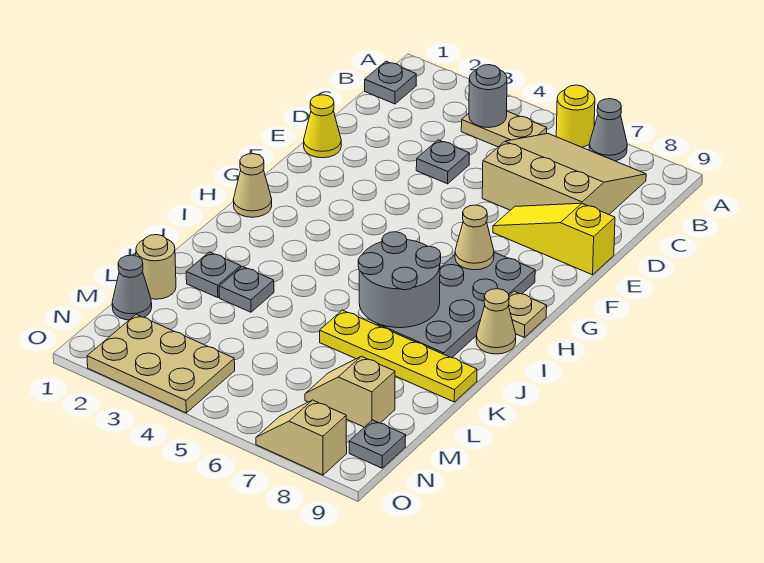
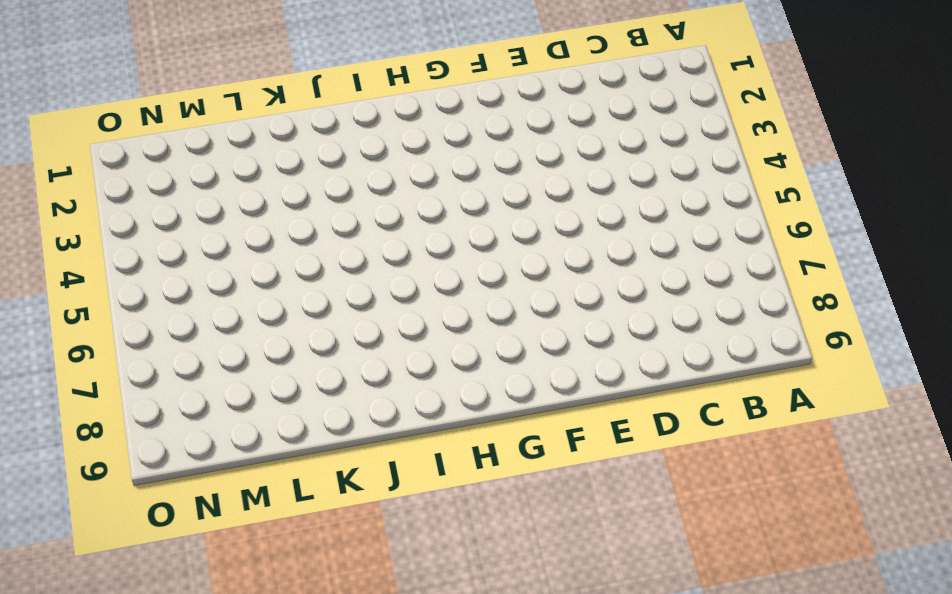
none -> yellow 1x1 round brick [556,85,595,147]
none -> grey 1x1 cone [589,99,627,161]
none -> grey 1x1 plate [365,61,416,104]

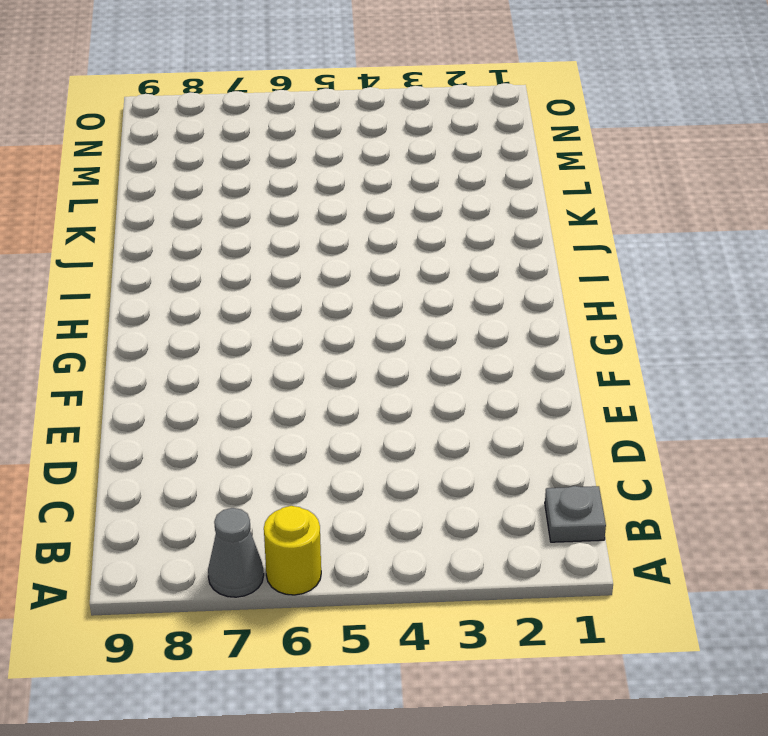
none -> tan 1x2 plate [461,111,547,147]
none -> tan 3x3 slope [482,134,646,214]
none -> grey 1x1 plate [416,140,469,184]

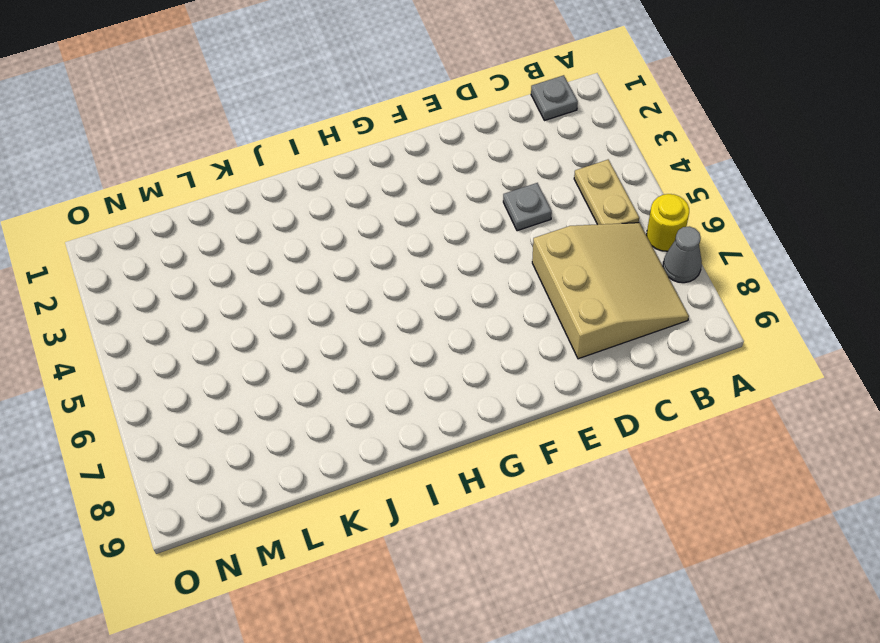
none -> yellow 1x1 cone [304,95,341,158]
none -> yellow 1x3 slope [493,203,615,275]
none -> grey 2x4 plate [377,252,535,358]

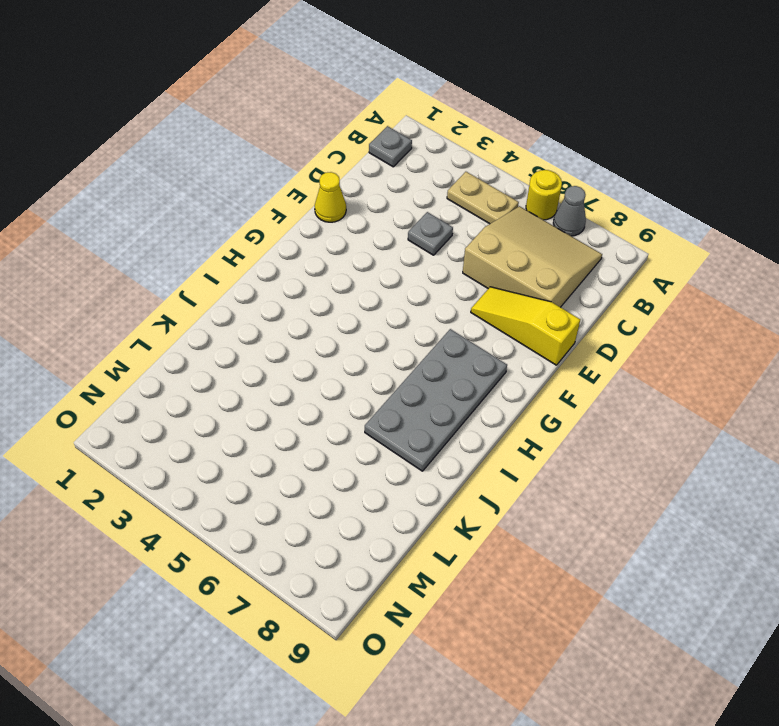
none -> tan 1x1 cone [233,154,272,217]
none -> tan 1x1 plate [508,291,547,337]
none -> tan 1x1 cone [476,289,516,354]

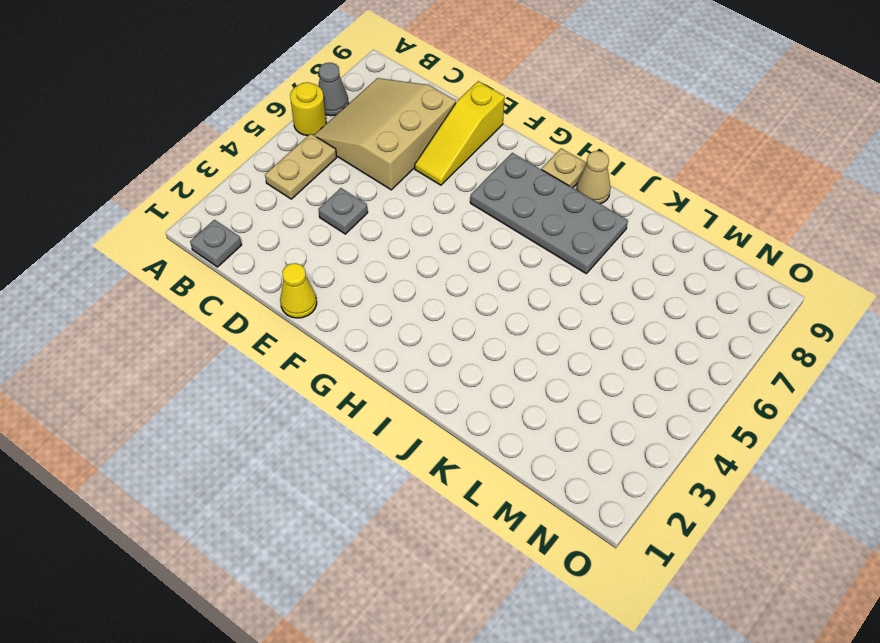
none -> tan 1x1 cone [233,154,272,217]
none -> grey 1x1 plate [186,252,241,298]
none -> grey 1x1 plate [219,266,274,312]

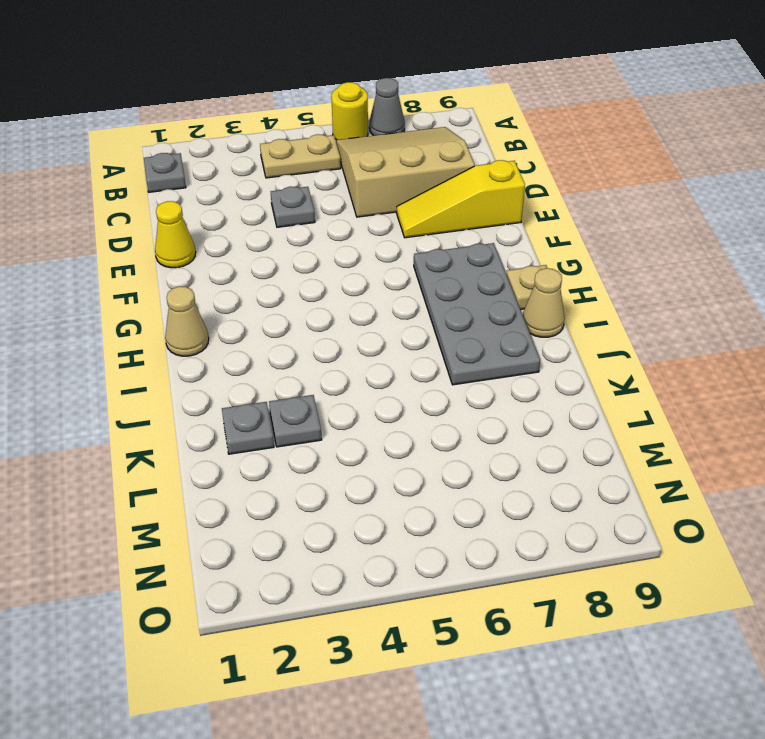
none -> yellow 1x4 plate [320,310,477,402]
none -> tan 1x1 round brick [136,235,176,299]
none -> grey 1x1 cone [112,255,152,320]

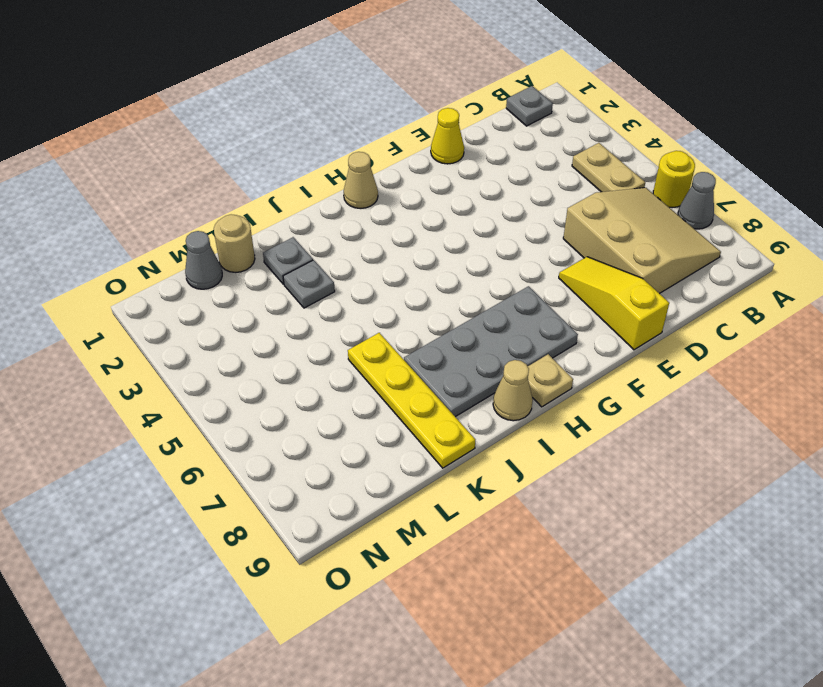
none -> grey 1x1 plate [416,140,469,184]
none -> tan 1x2 slope [305,356,395,427]
none -> tan 2x3 plate [87,315,235,413]

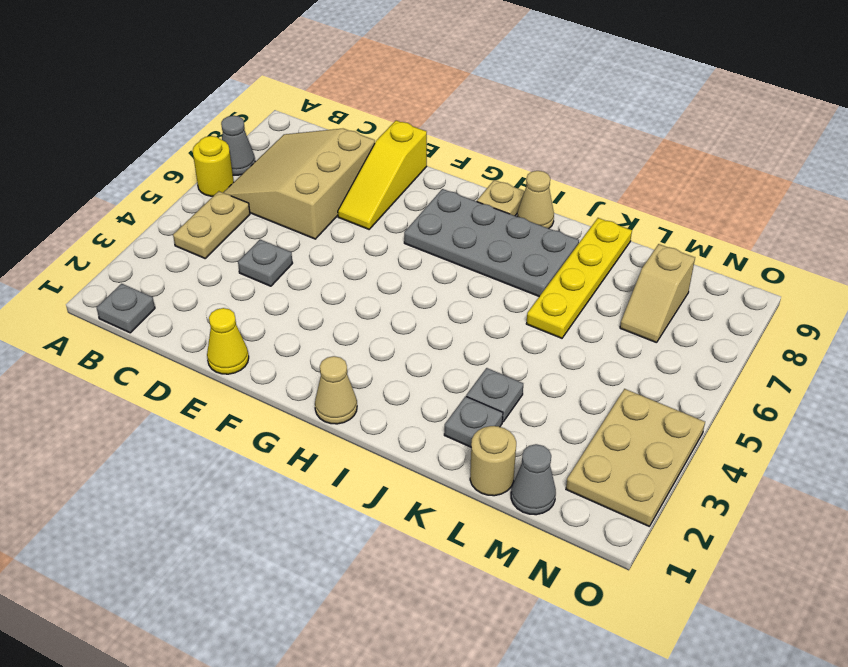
none -> grey 1x1 plate [349,420,406,468]
none -> tan 1x2 slope [256,400,347,475]
none -> grey 1x1 round brick [469,65,507,128]

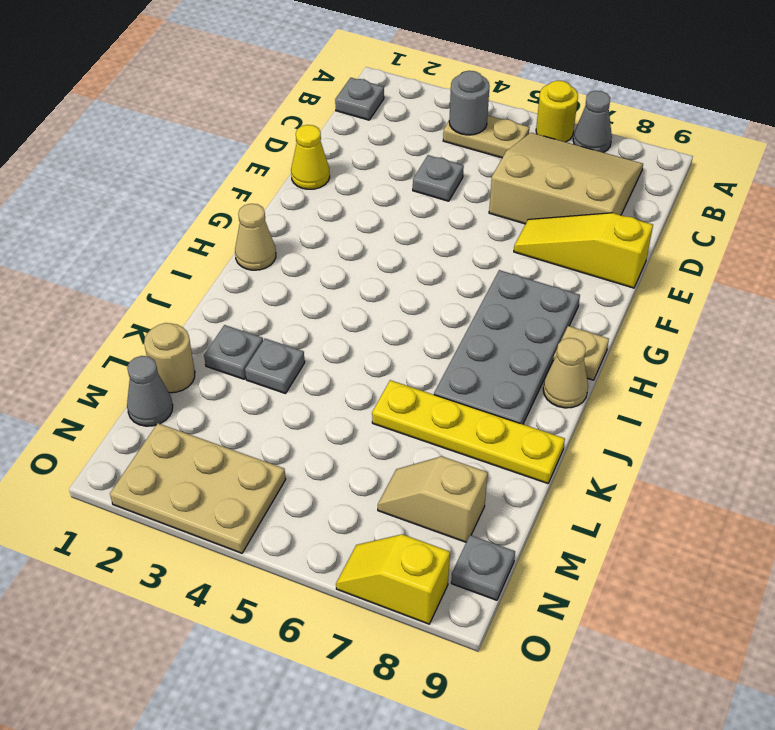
yellow 1x2 slope [336,534,450,624] -> tan 1x2 slope [256,400,347,475]
none -> tan 1x1 cone [455,205,494,270]
none -> grey 2x2 round brick [358,232,441,328]

